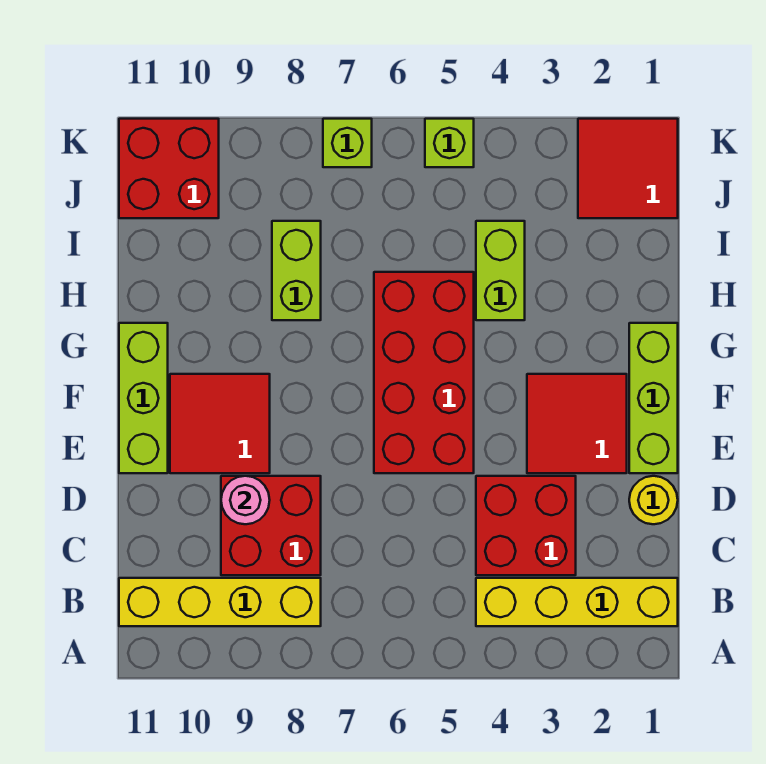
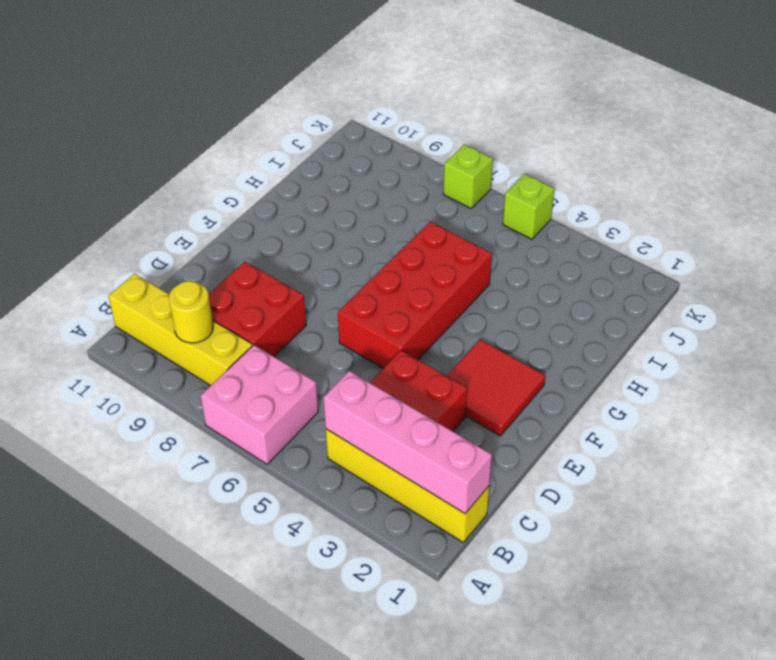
pink 2x2 brick [201,345,318,464] -> none
pink 1x4 brick [323,371,492,514] -> none
yellow 1x1 round brick [169,281,213,343] -> yellow 1x1 round brick moved to [629,476,678,524]
none -> lime 1x3 brick [629,323,678,473]
none -> red 2x2 tile [170,374,270,473]
none -> lime 1x3 brick [119,323,168,473]

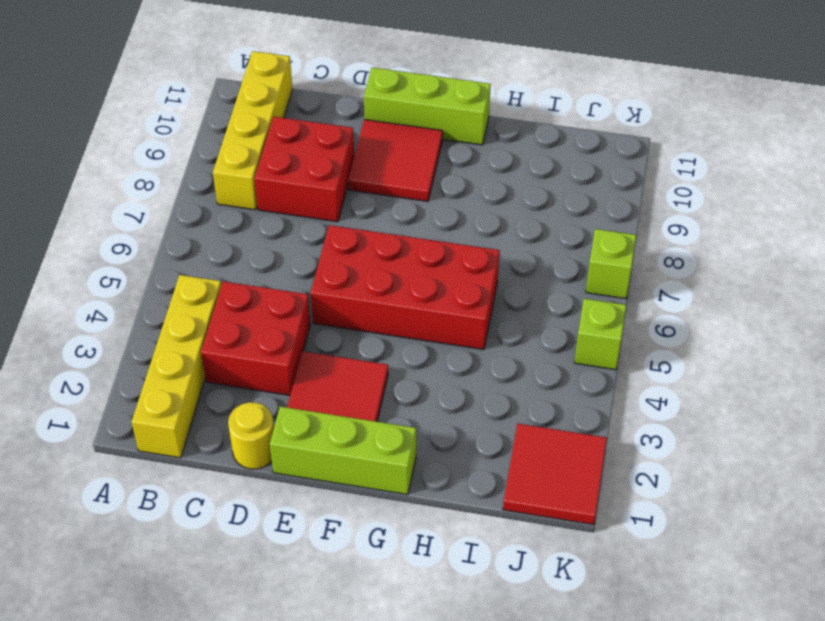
none -> lime 1x2 brick [476,221,525,320]
none -> lime 1x2 brick [272,221,321,320]
none -> red 2x2 brick [119,119,219,218]

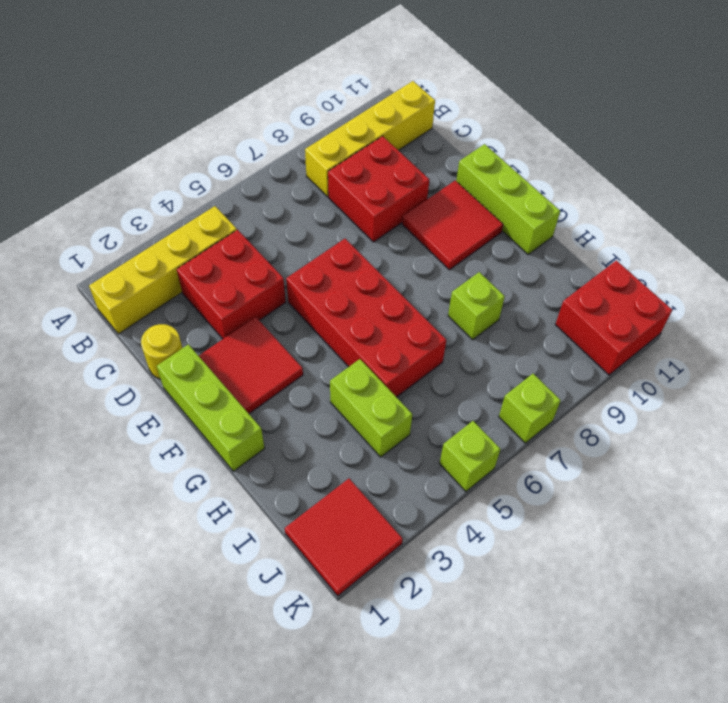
lime 1x1 brick [448,272,505,340] -> lime 1x2 brick [272,221,321,320]
none -> pink 1x1 round brick [221,476,270,524]

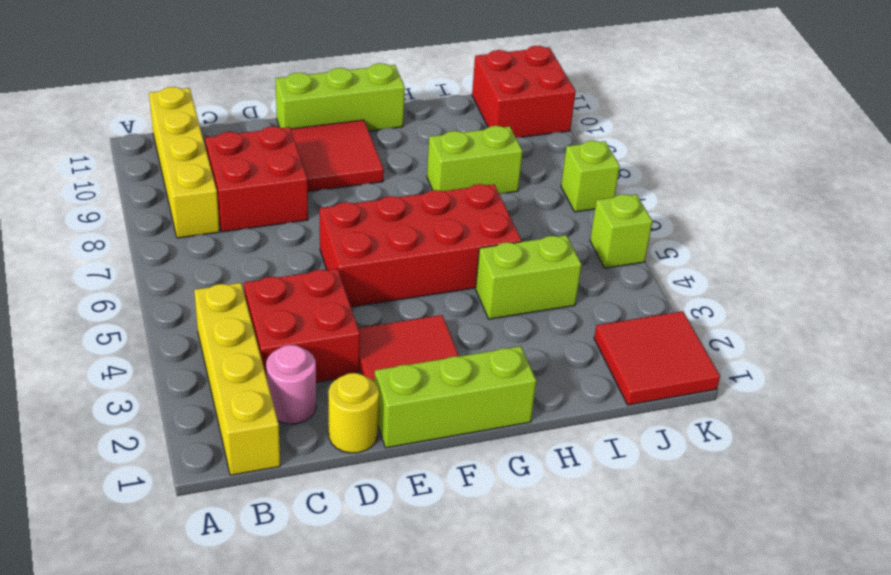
pink 1x1 round brick [266,345,316,424] -> pink 1x1 round brick moved to [221,476,270,524]

